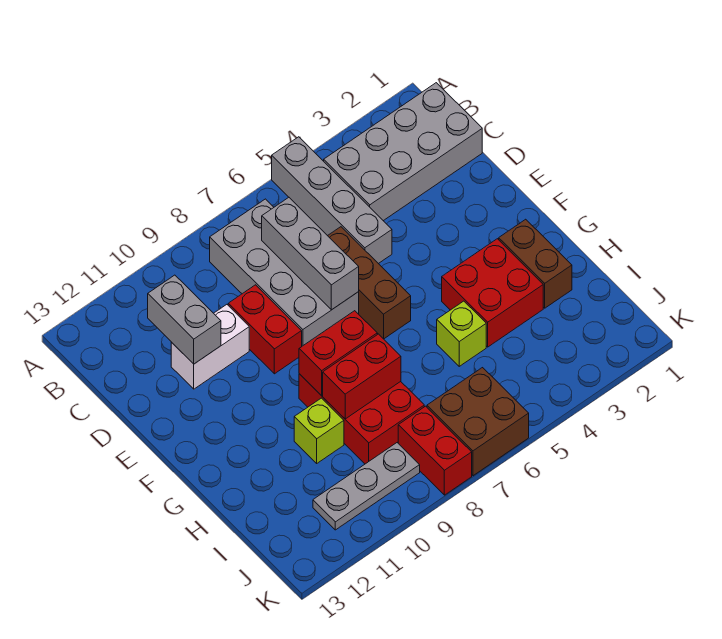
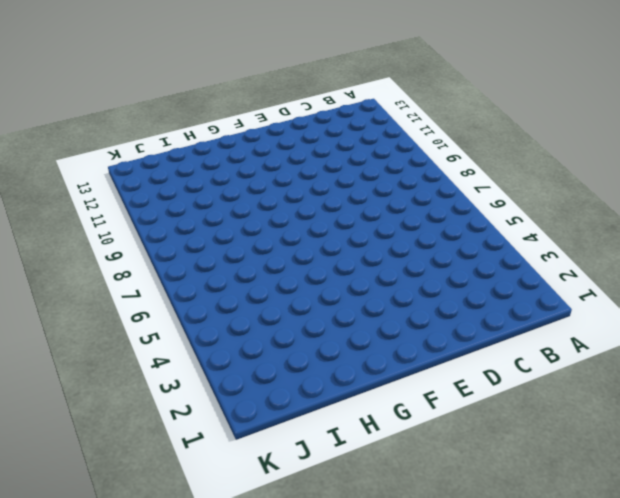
none -> grey 1x4 brick [272,137,392,264]
none -> grey 2x4 brick [324,83,482,221]
none -> grey 2x4 brick [210,199,359,346]

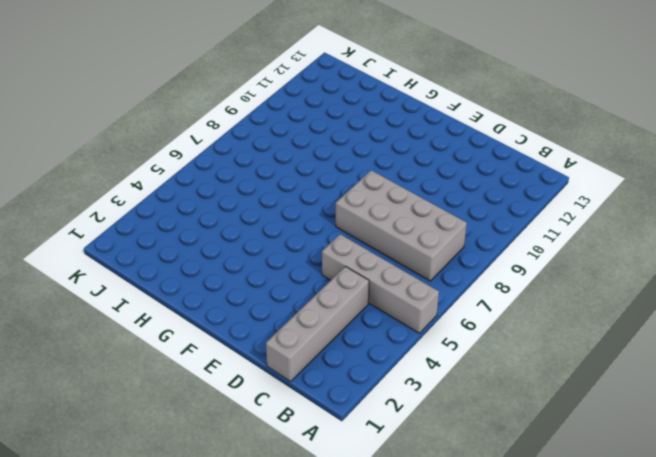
grey 1x4 brick [266,267,369,381] -> grey 2x4 brick [324,83,482,221]
none -> brown 1x3 brick [328,227,411,339]
none -> red 1x2 brick [228,285,302,374]
none -> white 1x2 brick [171,305,249,389]

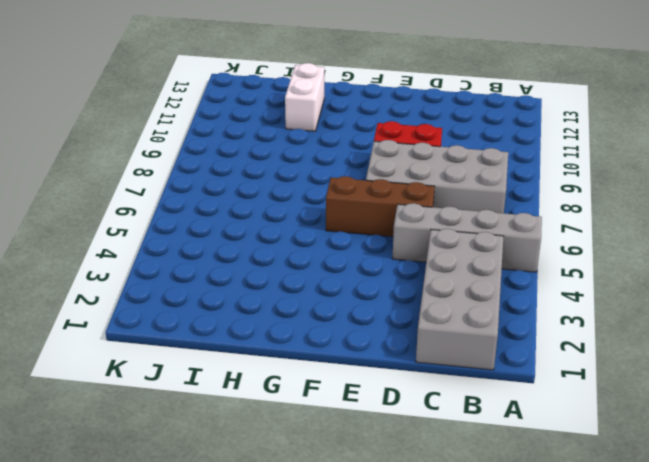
white 1x2 brick [285,63,324,131] -> white 1x2 brick moved to [171,305,249,389]
none -> brown 1x2 brick [499,219,572,308]
none -> red 2x2 brick [442,239,543,347]
none -> red 2x3 brick [299,374,424,464]

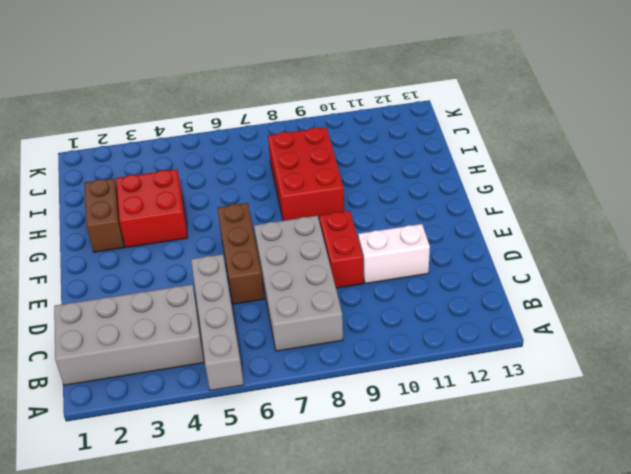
none -> lime 1x1 brick [437,301,486,366]
none -> lime 1x1 brick [294,398,344,463]
none -> brown 2x2 brick [427,368,529,476]

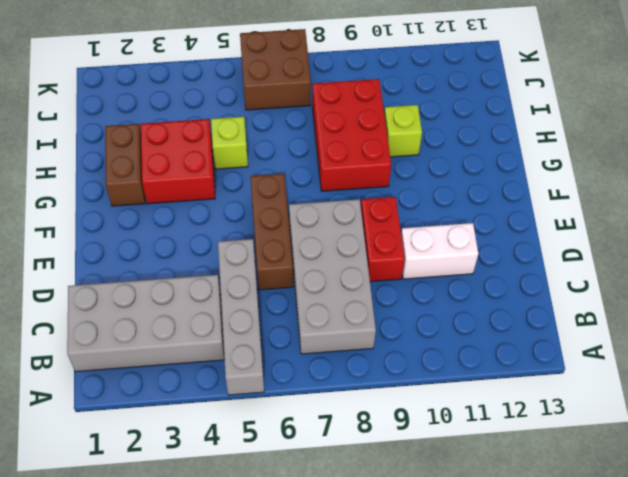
none -> red 1x2 brick [398,406,472,495]
none -> grey 1x3 plate [313,443,420,530]
none -> grey 1x3 brick [262,198,359,310]

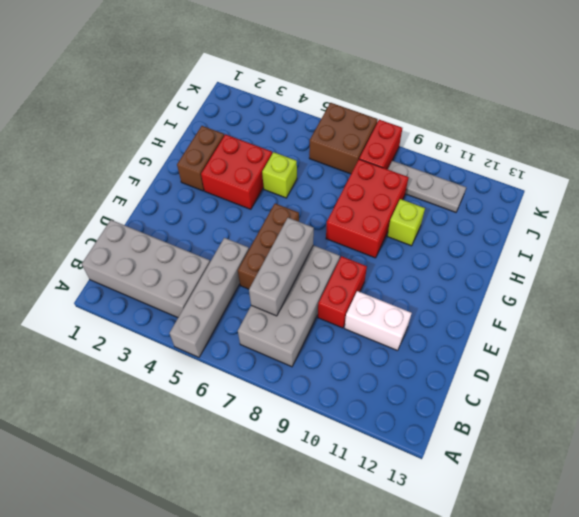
none -> grey 1x2 brick [148,275,221,364]
none -> red 1x2 brick [299,311,377,396]
none -> red 1x2 brick [323,334,401,419]

